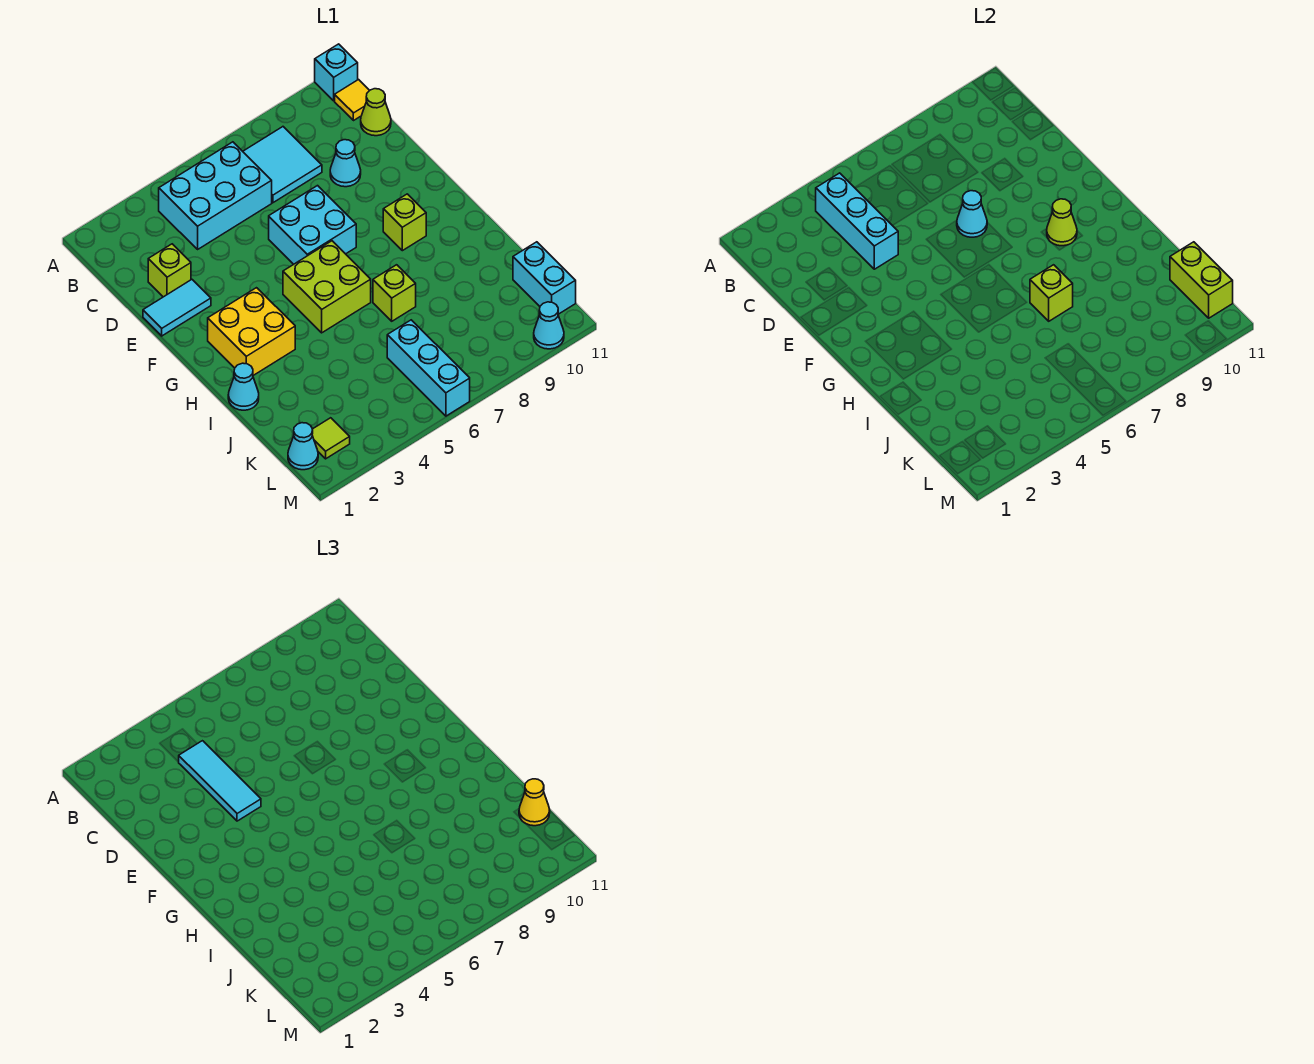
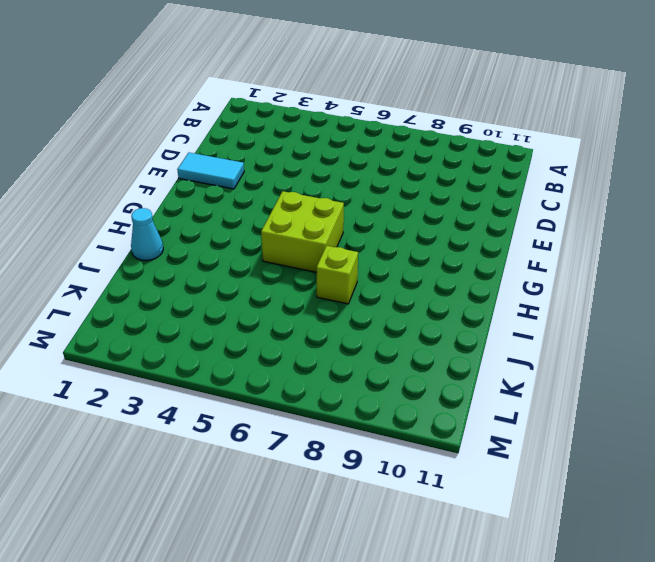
none -> cyan 1x1 brick [315,44,358,101]
none -> cyan 2x3 brick [159,142,272,249]
none -> cyan 2x2 tile [243,127,322,203]

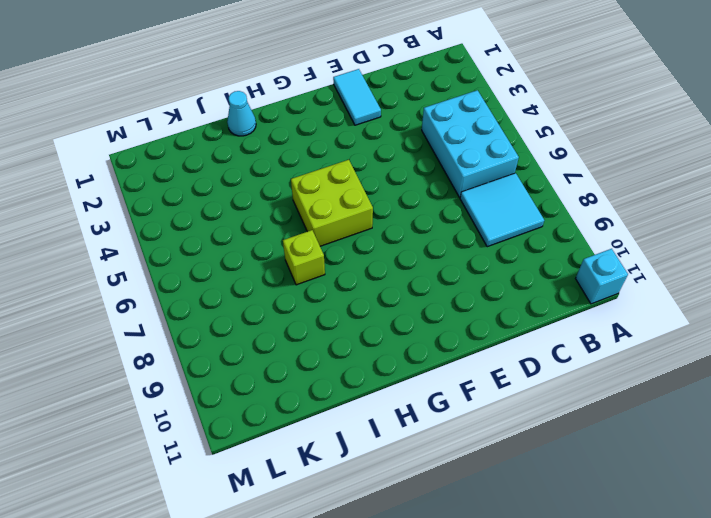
none -> yellow 1x1 tile [335,80,370,121]
none -> lime 1x1 cone [361,89,391,136]
none -> lime 1x1 brick [148,244,191,297]

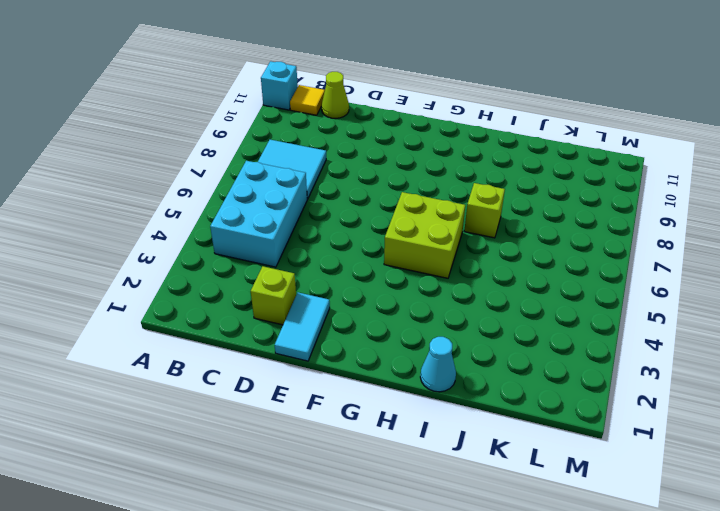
none -> cyan 1x1 cone [330,140,361,187]
none -> cyan 2x2 brick [269,186,356,264]
none -> yellow 2x2 brick [208,288,295,375]

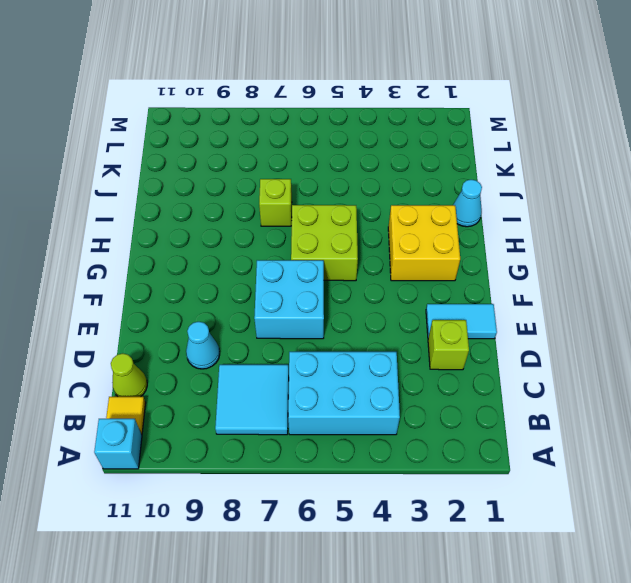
none -> lime 1x1 brick [383,194,426,251]
none -> cyan 1x3 brick [387,320,470,416]
none -> cyan 1x2 brick [513,242,576,314]

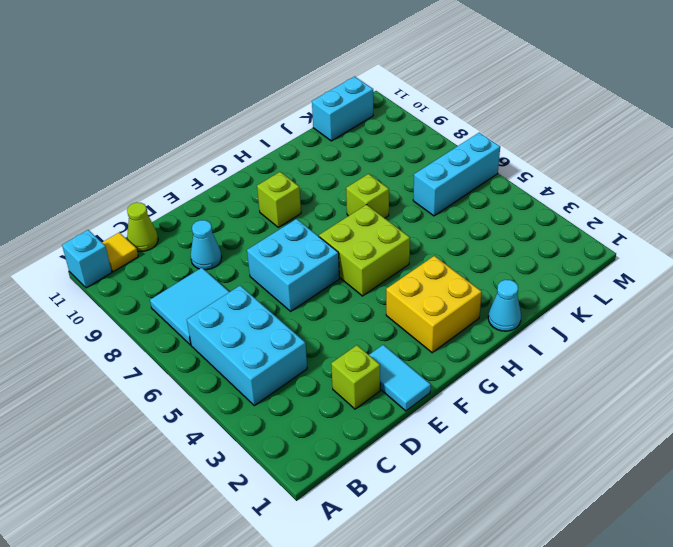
none -> cyan 1x1 cone [288,423,318,470]
none -> lime 1x1 tile [312,418,350,459]
none -> cyan 1x1 cone [534,302,564,349]

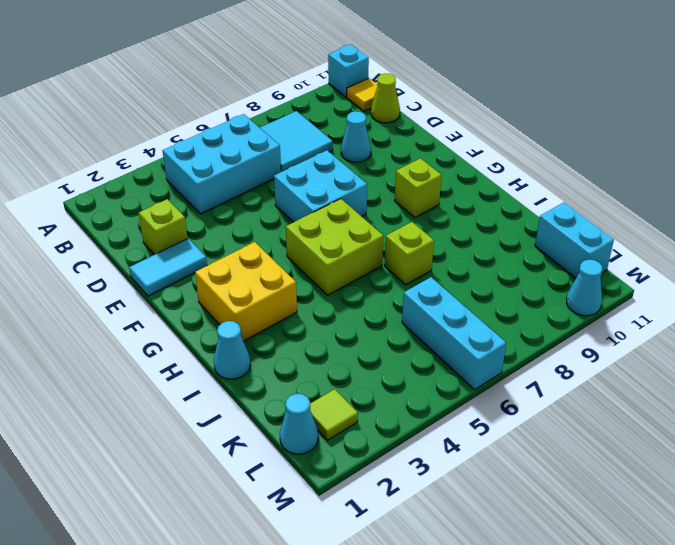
none -> cyan 1x3 brick [816,173,898,269]
none -> cyan 1x1 cone [957,191,987,237]
none -> lime 1x1 cone [1047,199,1077,246]

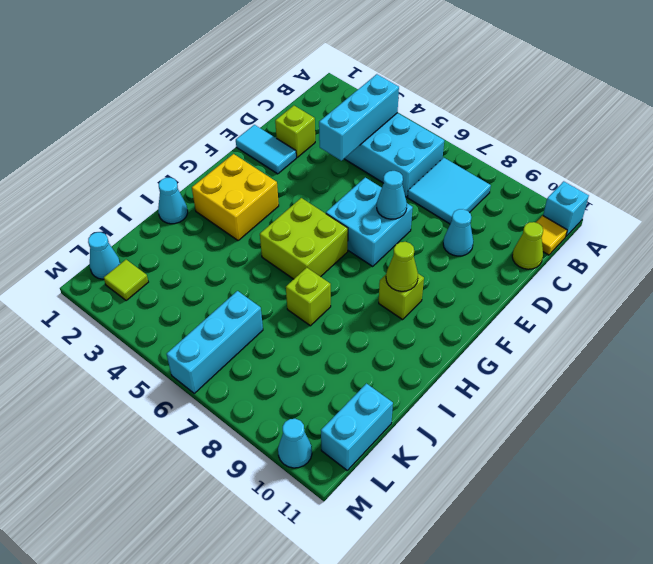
none -> lime 1x1 brick [1030,265,1073,321]
none -> lime 1x2 brick [1170,242,1233,318]
none -> cyan 1x3 tile [179,741,261,821]

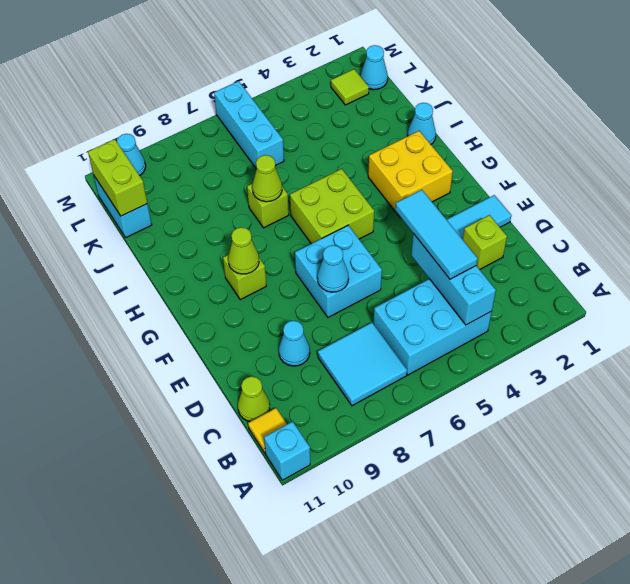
lime 1x1 cone [252,155,282,202] -> lime 1x1 brick [1030,265,1073,321]
none -> yellow 1x1 cone [519,779,550,826]

